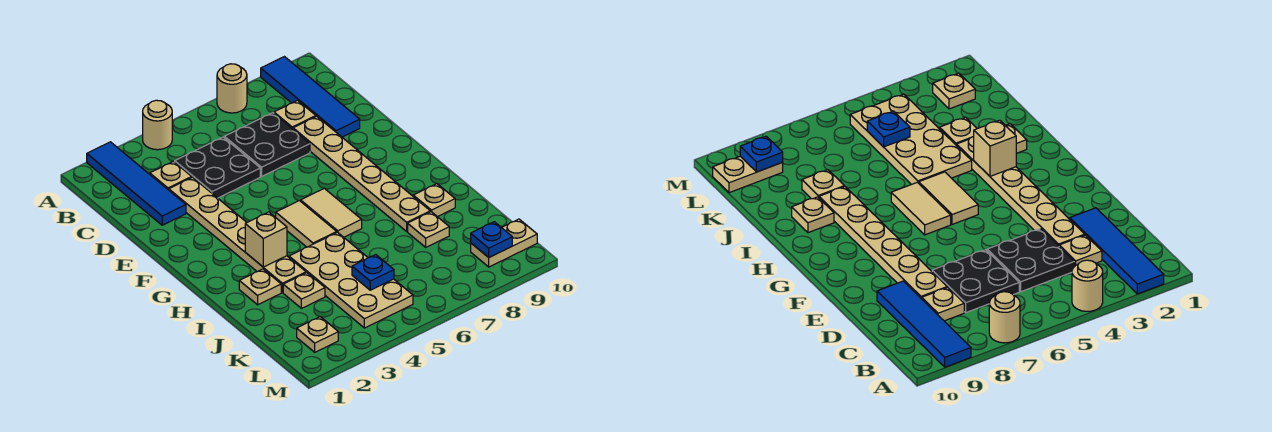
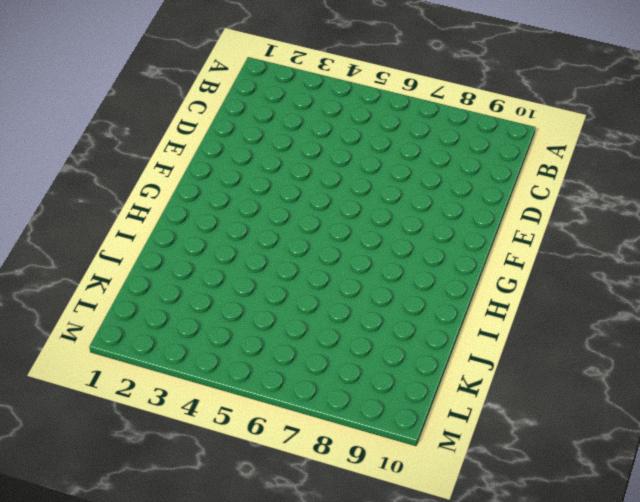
none -> blue 1x4 tile [87,142,186,225]
none -> tan 1x1 round brick [143,100,172,150]
none -> tan 1x1 round brick [217,64,247,113]

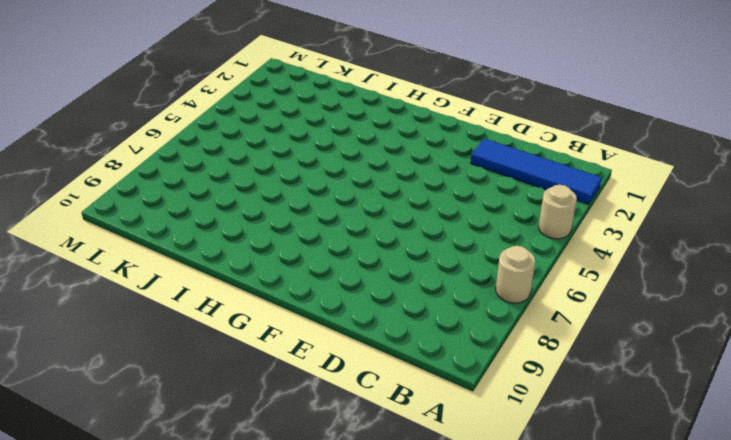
none -> blue 1x4 tile [261,57,360,137]
none -> tan 1x1 plate [150,161,192,190]
none -> black 2x2 plate [175,137,260,198]

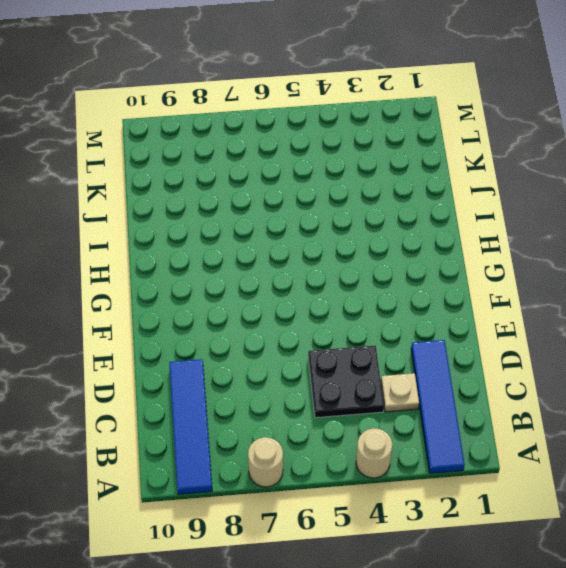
none -> black 2x2 plate [224,113,310,176]
none -> tan 1x1 plate [274,100,316,129]
none -> tan 1x6 plate [169,177,306,293]

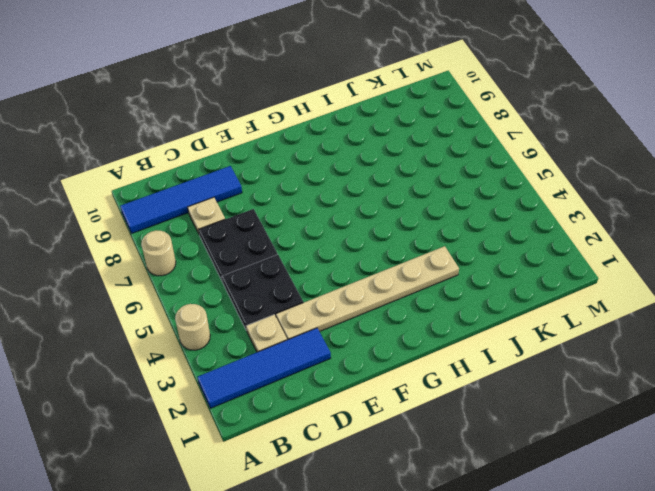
none -> tan 1x6 plate [293,116,430,231]
none -> tan 1x2 tile [276,201,337,247]
none -> tan 1x2 tile [301,188,362,237]

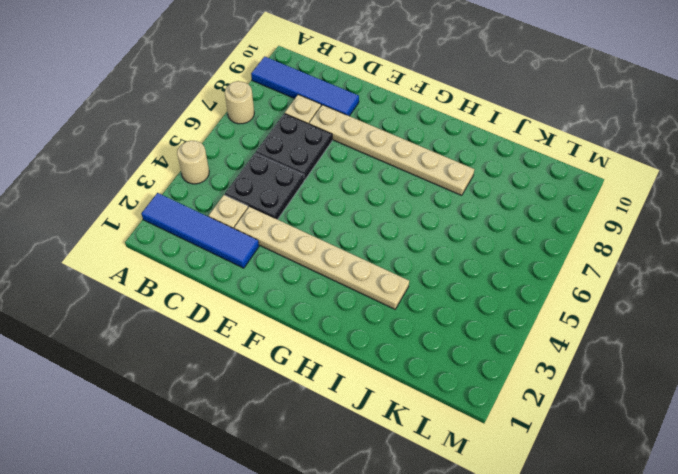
none -> tan 1x2 tile [276,201,337,247]
none -> tan 1x2 tile [301,188,362,237]
none -> tan 1x1 plate [239,269,281,305]

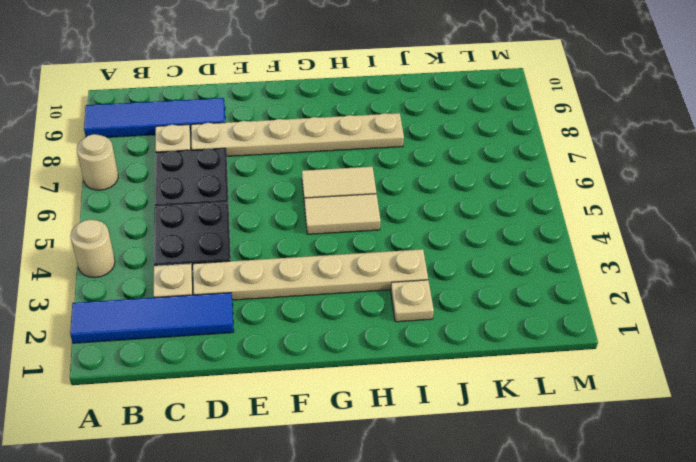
none -> tan 2x4 plate [289,232,413,328]
none -> tan 1x1 plate [413,184,455,217]
none -> tan 1x1 plate [283,273,325,308]

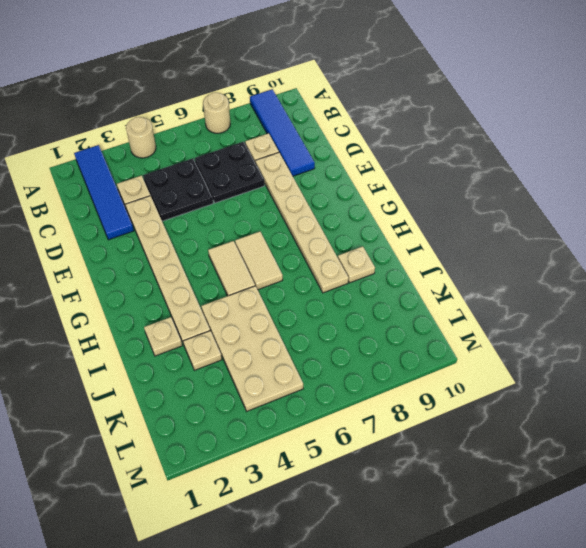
none -> tan 1x1 plate [408,212,449,247]
none -> tan 1x1 plate [297,317,338,352]
none -> tan 1x2 plate [471,219,537,267]

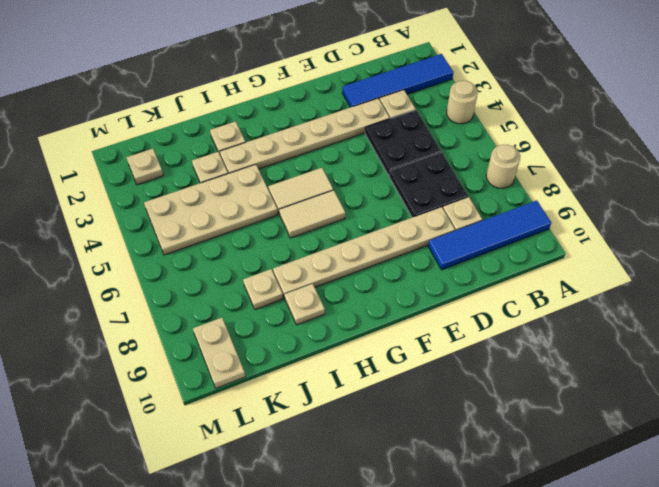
none -> tan 1x1 brick [245,212,287,267]
none -> blue 1x1 plate [352,255,394,290]
none -> blue 1x1 plate [471,222,512,257]

